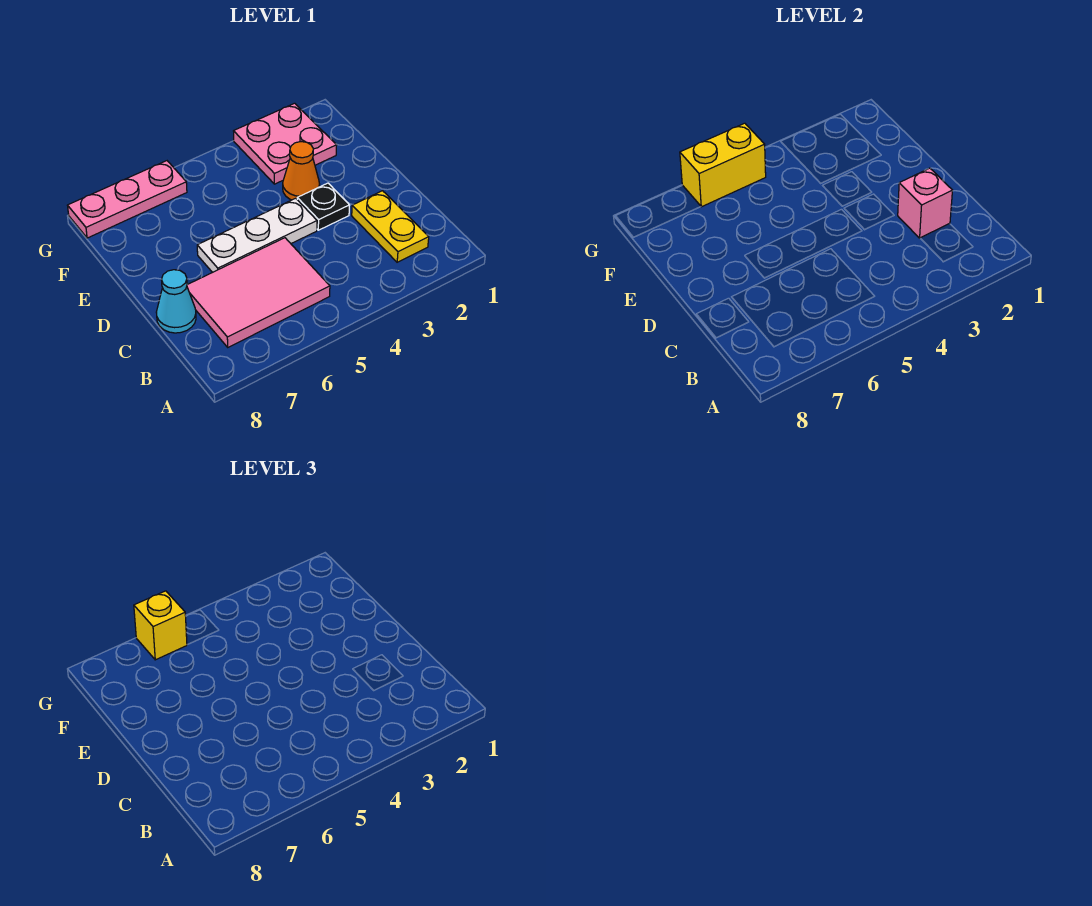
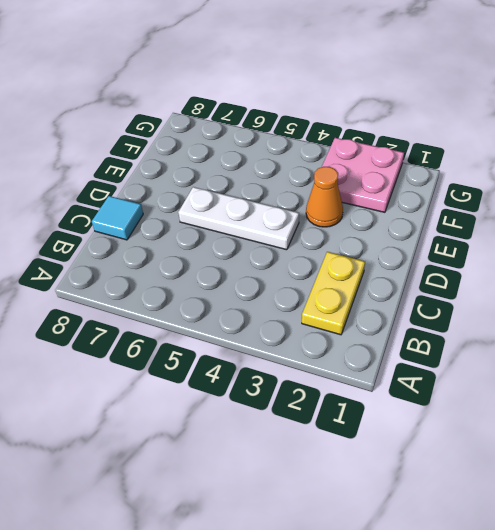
cyan 1x1 tile [92,196,143,240] -> cyan 1x1 cone [156,270,196,333]
none -> pink 2x3 tile [187,238,330,347]
none -> black 1x1 plate [297,183,350,230]

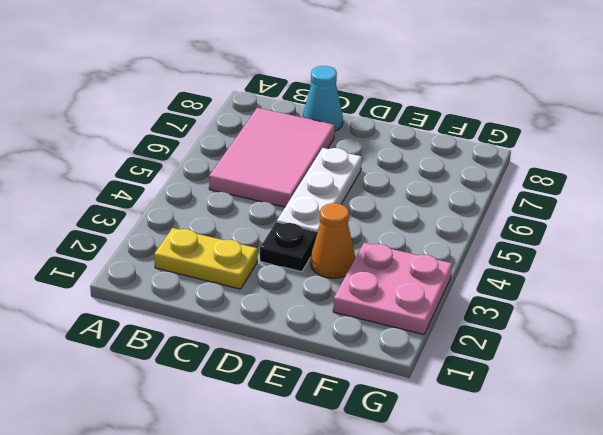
none -> pink 1x3 plate [68,161,187,238]
none -> pink 1x1 brick [898,168,952,238]

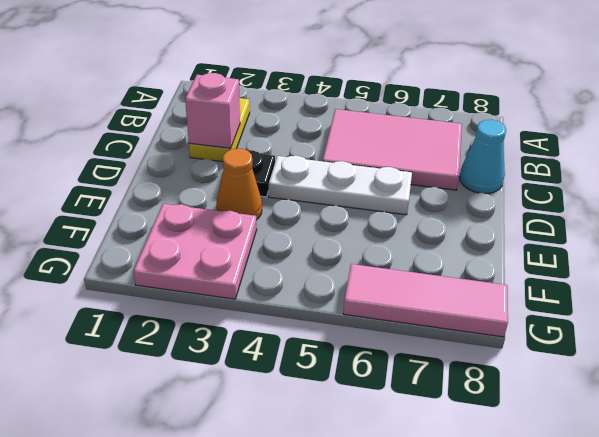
pink 1x3 tile [343,264,508,337] -> pink 1x3 plate [68,161,187,238]
none -> yellow 1x2 brick [680,123,766,207]
none -> yellow 1x1 brick [134,591,187,660]

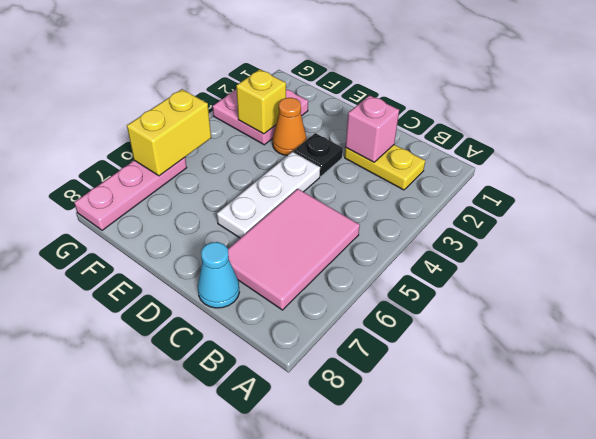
yellow 1x1 brick [236,69,286,134] -> yellow 1x1 brick moved to [134,591,187,660]

